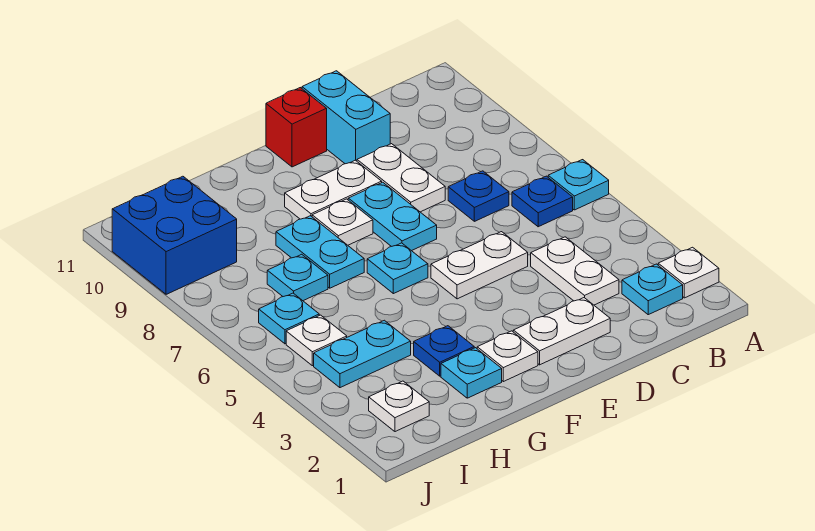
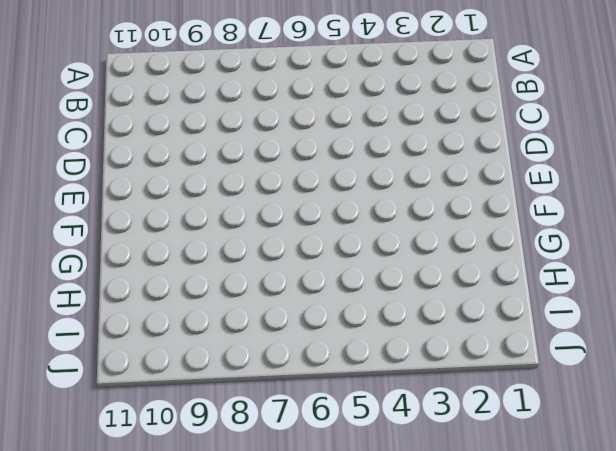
none -> white 1x1 plate [658,247,719,298]
none -> cyan 1x1 plate [548,160,609,210]
none -> cyan 1x1 plate [622,264,683,315]

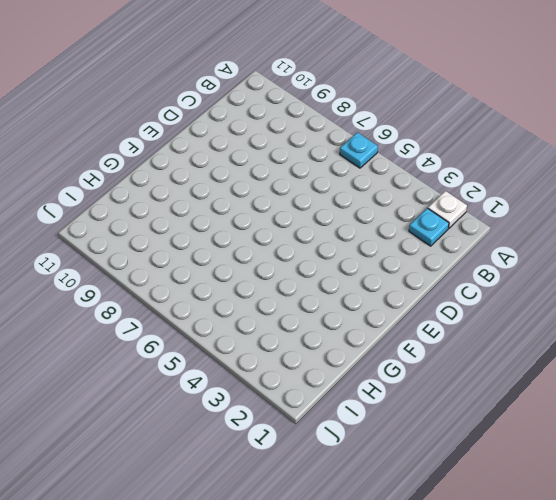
none -> blue 1x1 plate [512,176,573,227]
none -> white 1x2 plate [531,237,619,305]
none -> blue 1x1 plate [448,171,509,221]

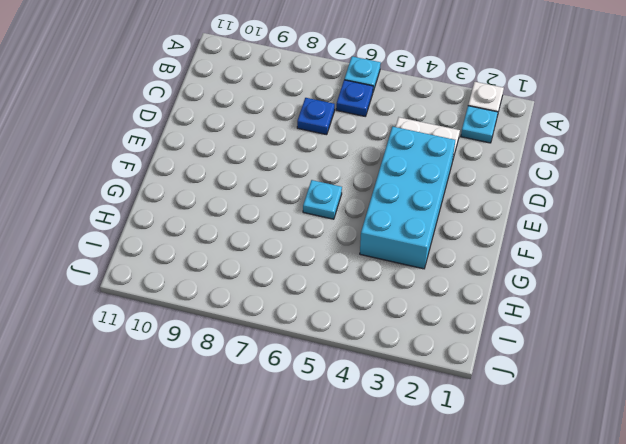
cyan 2x4 brick [360,127,455,269] -> blue 1x1 plate [414,326,474,376]
none -> white 1x2 plate [513,298,610,365]
none -> white 1x2 plate [431,232,528,299]
none -> white 1x2 plate [357,144,445,212]

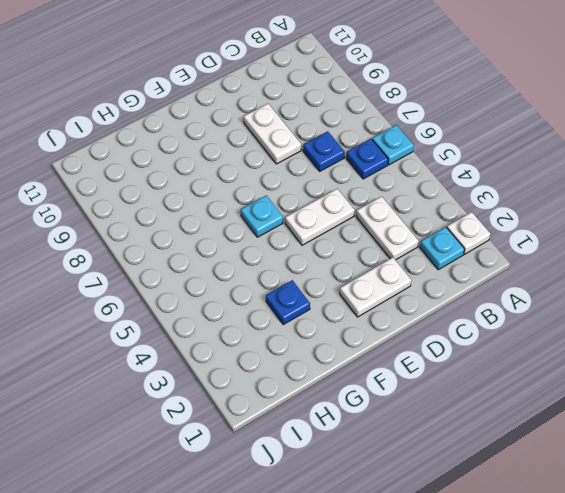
none -> cyan 1x2 brick [302,71,390,164]
none -> cyan 1x2 plate [348,182,437,251]
none -> white 1x2 plate [285,160,382,219]

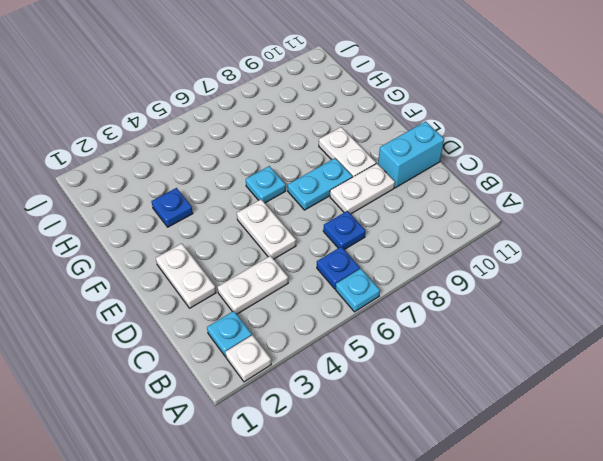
none -> red 1x1 brick [266,88,327,167]
none -> white 1x1 plate [477,331,538,382]
none -> white 1x1 plate [312,199,373,245]

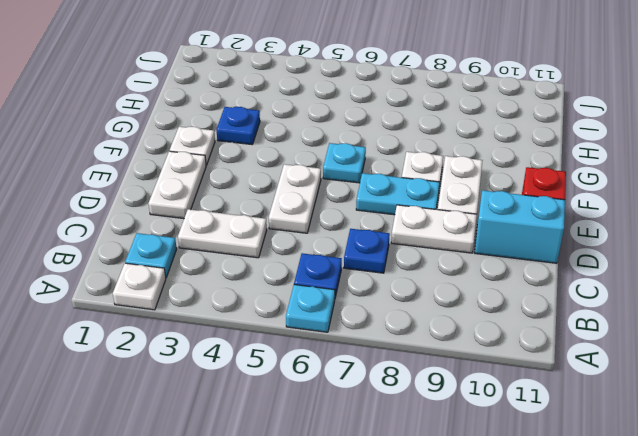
none -> cyan 1x1 plate [441,348,502,398]
none -> cyan 1x2 plate [276,216,364,288]
none -> cyan 1x2 plate [314,320,411,388]

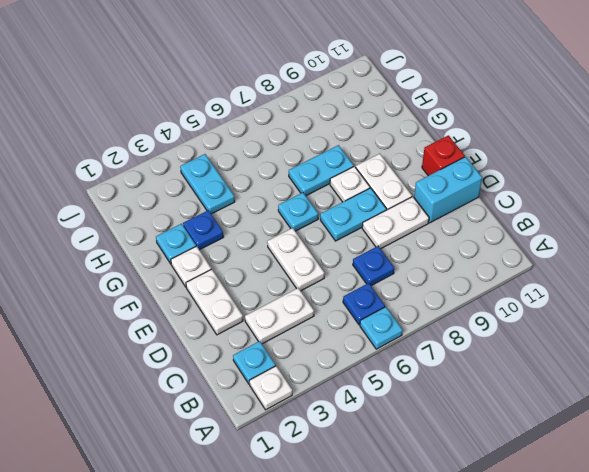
none -> cyan 1x1 plate [267,254,328,301]
none -> white 1x1 plate [369,381,429,432]
none -> white 1x1 plate [286,315,347,366]

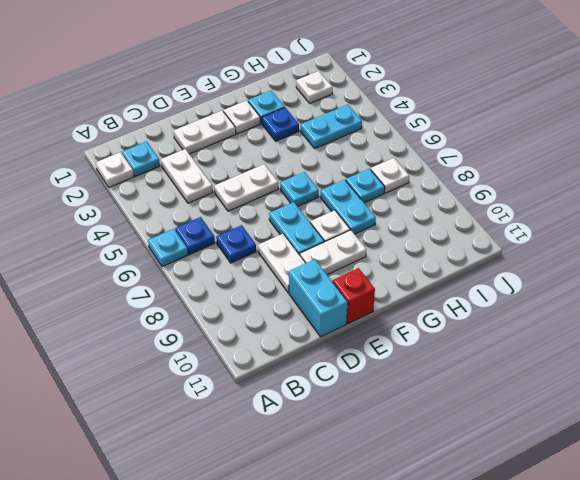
white 1x1 plate [371,158,409,193] -> white 1x1 plate moved to [286,315,347,366]
none -> cyan 1x1 plate [259,293,319,344]
none -> blue 2x2 brick [112,176,237,294]

